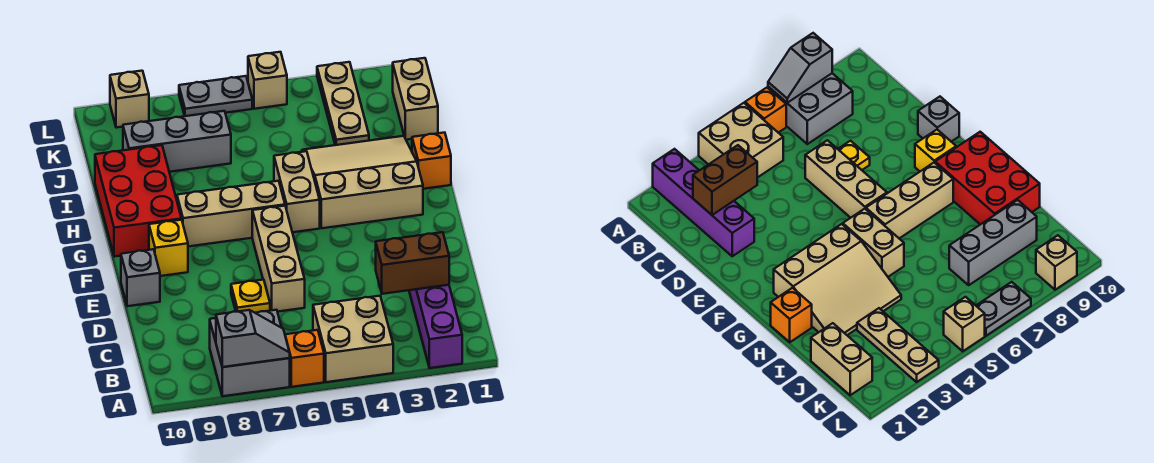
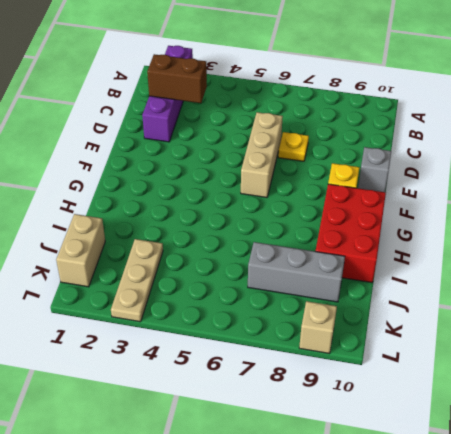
none -> tan 2x2 brick [313,296,393,382]
none -> orange 1x1 brick [285,330,324,387]
none -> grey 2x2 brick [210,310,290,396]

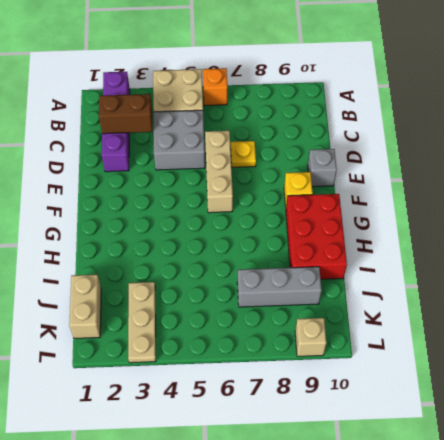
grey 2x2 brick [154,110,205,170] -> grey 2x2 brick moved to [210,310,290,396]
none -> tan 3x3 slope [302,136,423,228]
none -> tan 1x2 brick [274,151,320,232]
none -> tan 1x3 brick [177,181,285,247]

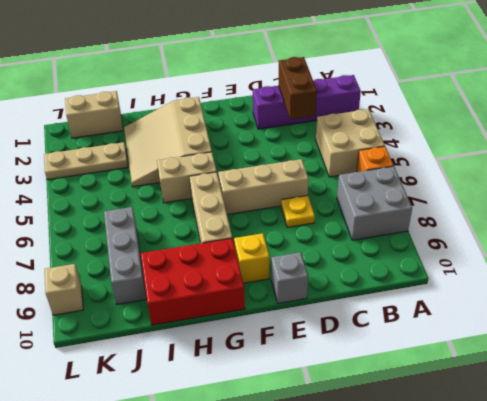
none -> orange 1x1 brick [412,133,451,189]
none -> tan 1x1 brick [248,52,287,109]
none -> grey 1x2 plate [179,76,252,116]

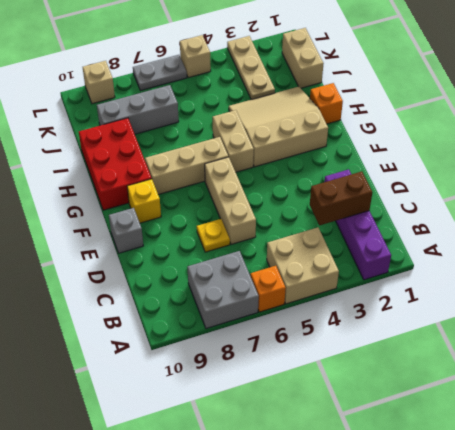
none -> grey 1x2 slope [216,310,290,367]

